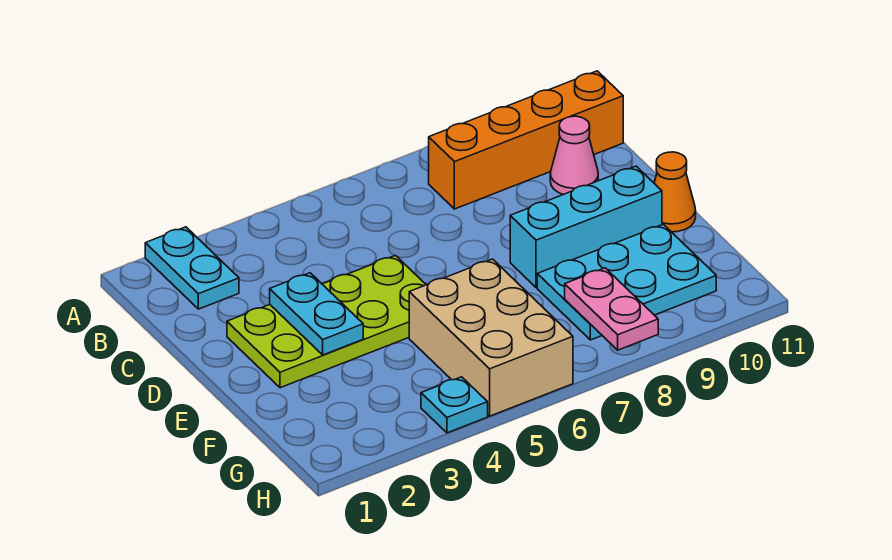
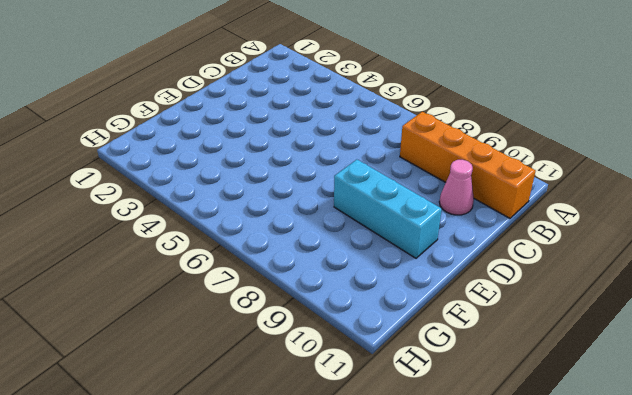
none -> cyan 1x2 plate [145,227,239,309]
none -> lime 2x4 plate [227,255,426,388]

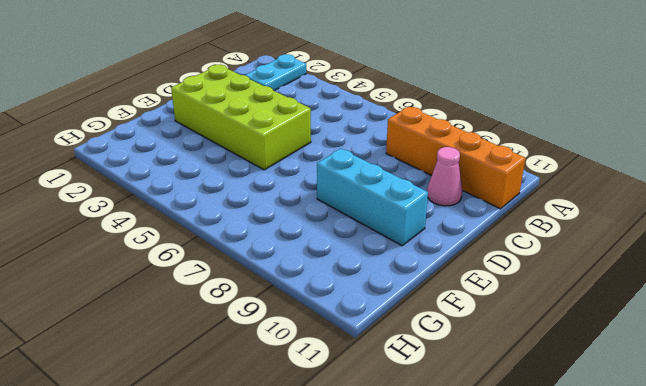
lime 2x4 brick [171,65,311,170] -> lime 2x4 plate [227,255,426,388]
none -> orange 1x1 cone [654,152,696,232]
none -> tan 2x3 brick [409,259,573,416]

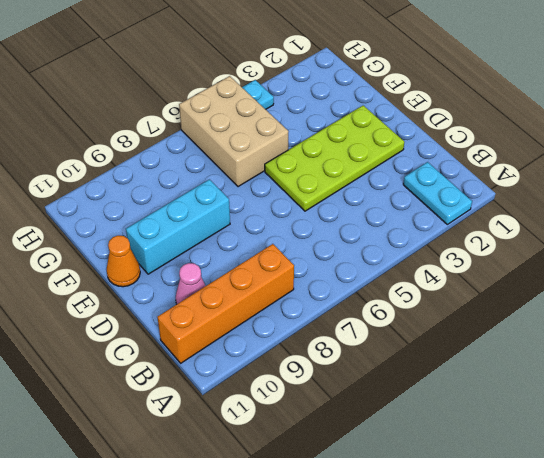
none -> cyan 2x3 plate [537,224,716,340]
none -> cyan 1x2 plate [270,273,363,355]

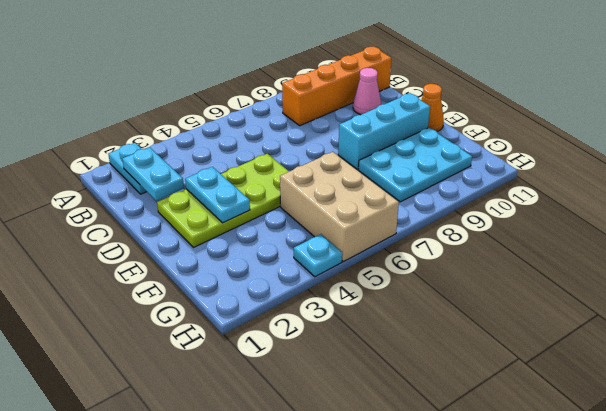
cyan 1x2 plate [122,147,184,201] -> none
none -> pink 1x2 plate [565,268,658,350]

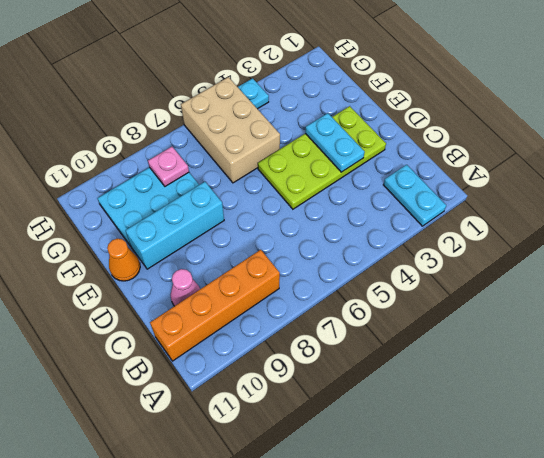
pink 1x1 plate [148,147,189,186] -> pink 1x2 plate [565,268,658,350]

